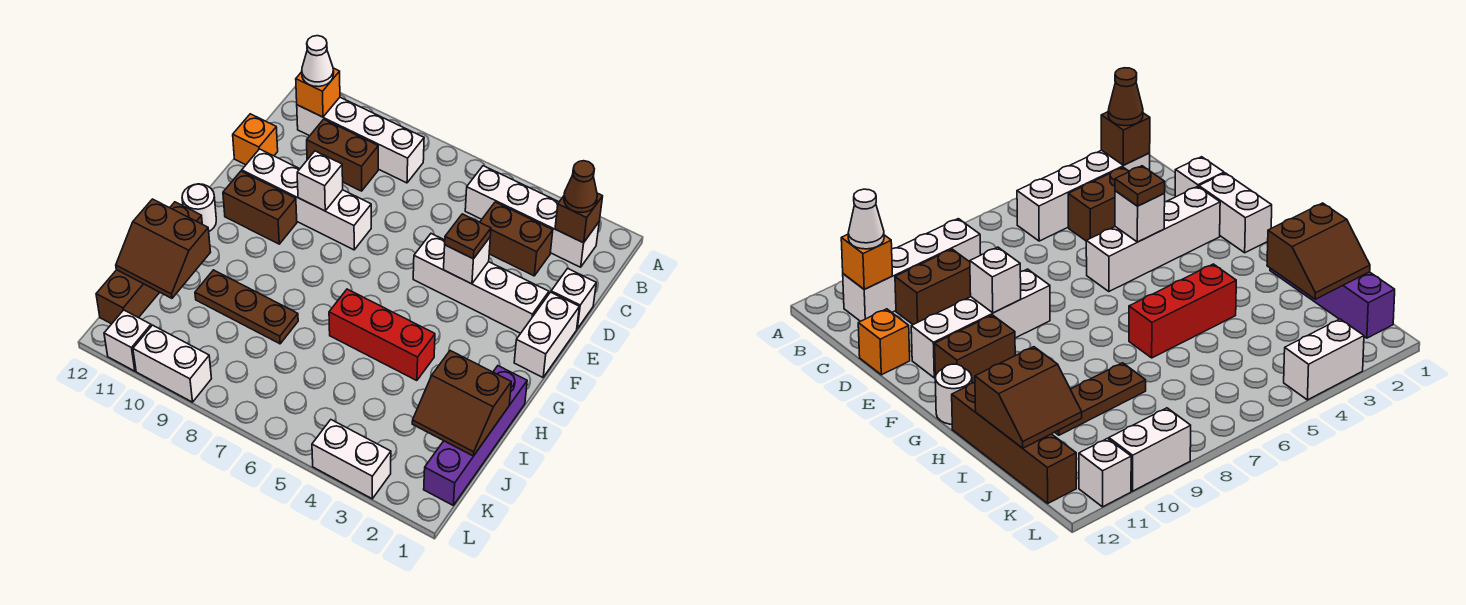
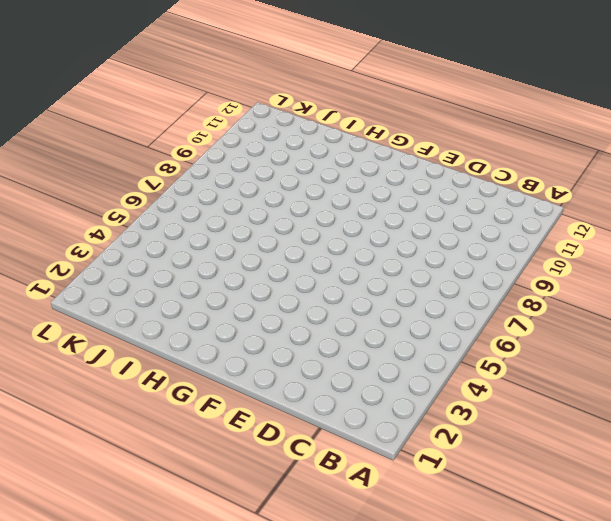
none -> white 1x4 brick [465,166,599,267]
none -> white 1x4 brick [297,97,424,183]
none -> brown 1x2 brick [480,202,553,276]

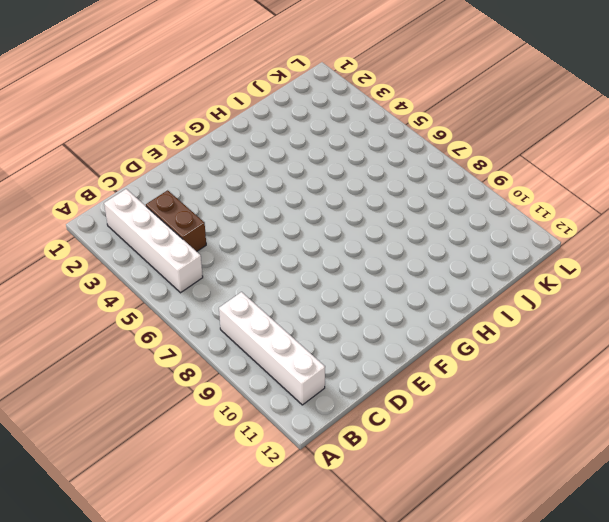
none -> brown 1x2 brick [307,119,378,191]
none -> white 1x1 brick [551,268,596,329]
none -> orange 1x1 brick [233,114,278,165]

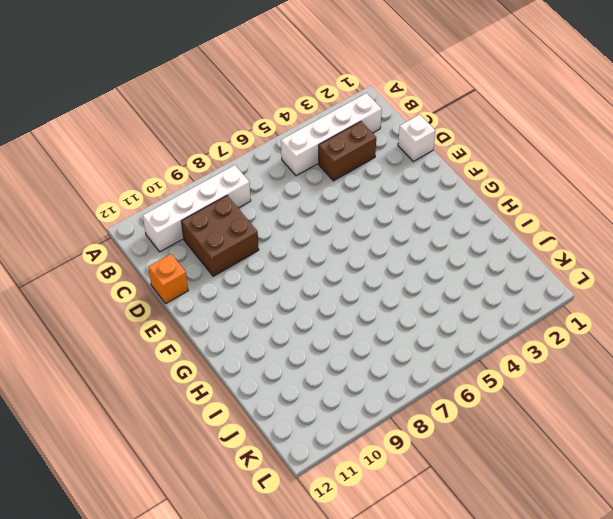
brown 2x2 brick [182,196,259,276] -> brown 1x2 brick [307,119,378,191]
none -> white 1x2 brick [514,292,579,377]
none -> white 1x4 brick [413,234,549,333]
none -> white 1x4 brick [242,149,371,250]

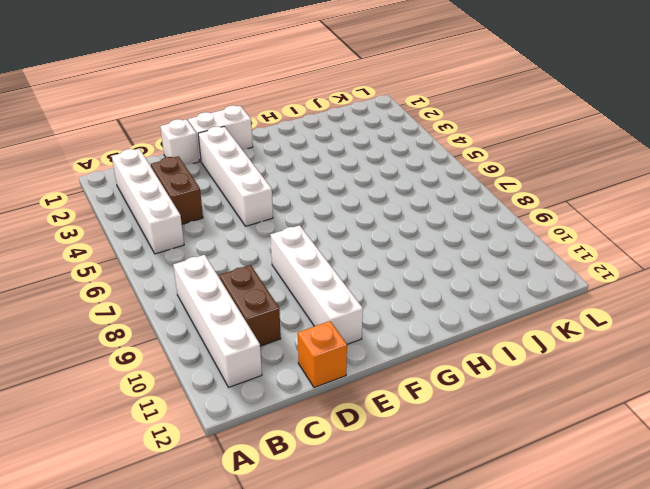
none -> brown 1x2 brick [223,171,297,244]
none -> white 1x1 round brick [182,184,216,231]
none -> purple 1x4 brick [424,366,527,505]

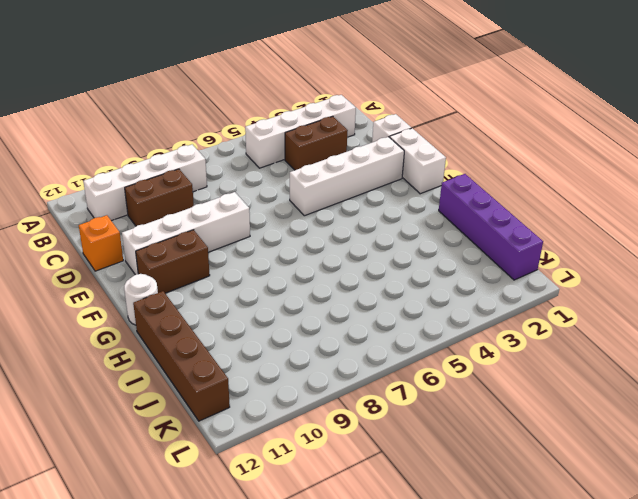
none -> red 1x3 brick [329,289,435,381]
none -> brown 1x3 plate [195,270,298,344]
none -> white 1x2 brick [312,420,391,499]

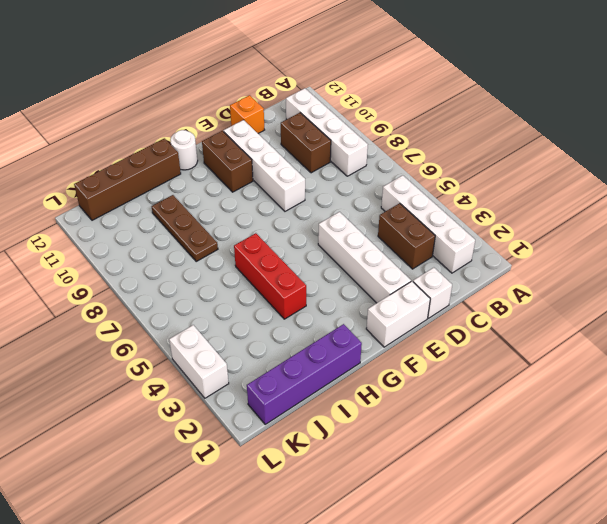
none -> white 1x2 brick [133,325,211,402]
none -> white 1x1 brick [104,310,151,371]
none -> brown 1x1 brick [555,193,603,243]

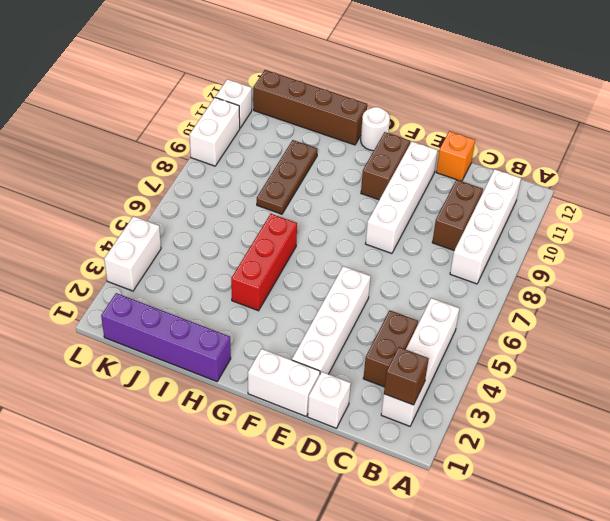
none -> orange 1x1 brick [296,68,340,117]
none -> white 1x1 brick [444,238,490,284]
none -> white 1x1 brick [297,151,343,211]

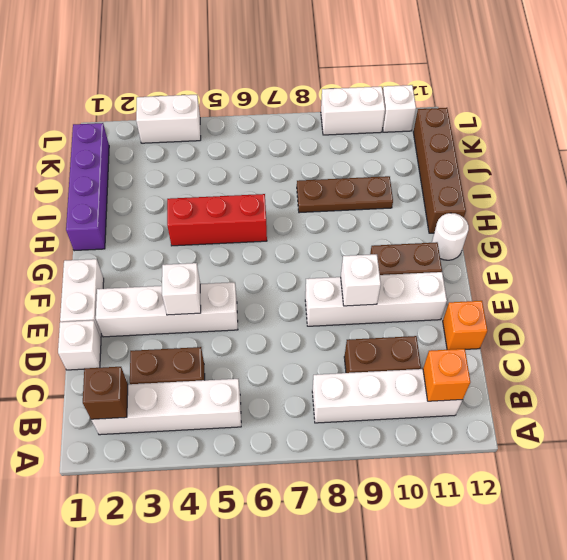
none -> brown 2x2 slope [412,351,511,456]
none -> brown 2x2 slope [116,199,211,298]
none -> brown 1x1 cone [564,161,597,212]

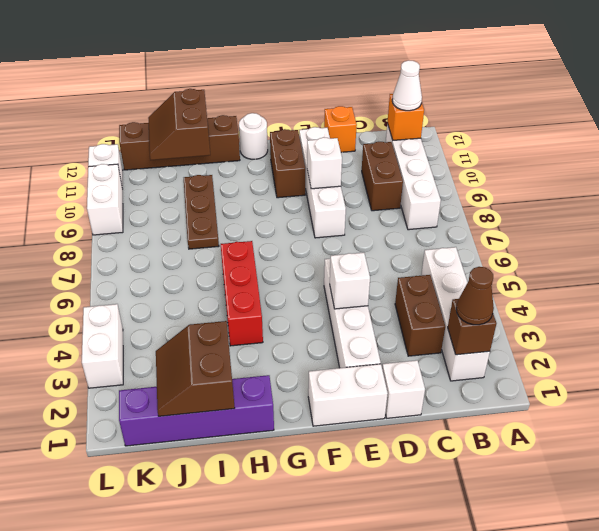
none -> brown 1x1 plate [445,214,491,259]

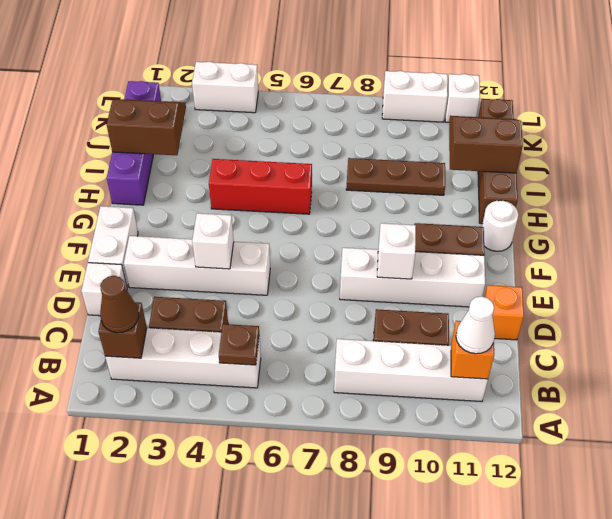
brown 1x1 plate [219,324,259,365] -> brown 1x1 plate moved to [445,214,491,259]

